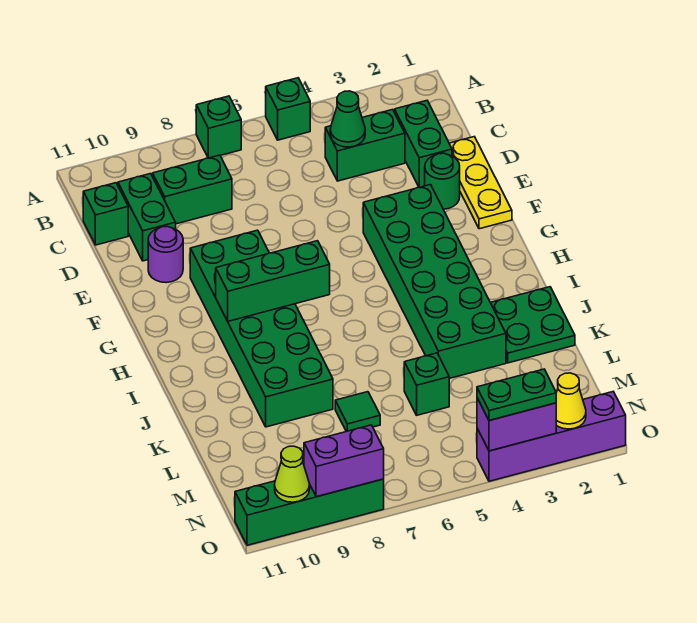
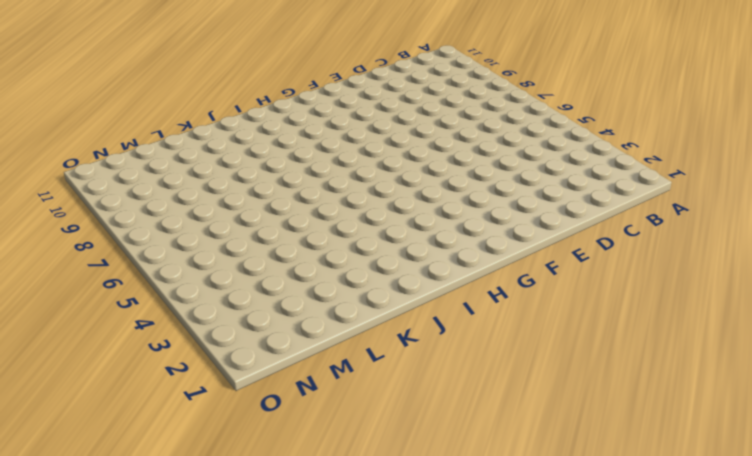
none -> green 1x1 brick [266,78,310,140]
none -> green 1x1 brick [196,96,241,158]
none -> green 1x2 brick [395,101,452,187]

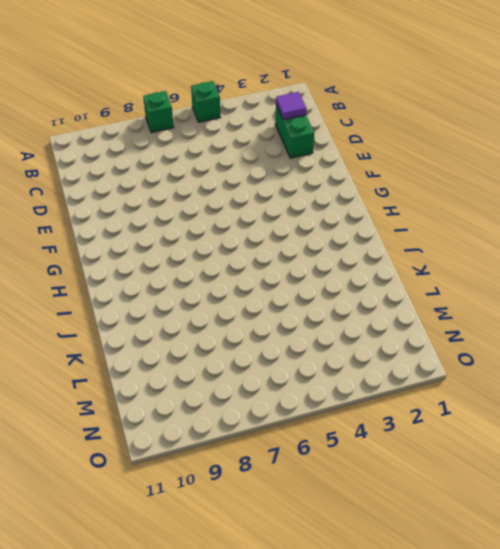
purple 1x1 tile [276,92,307,120] -> none
none -> green 1x2 brick [325,110,405,181]
none -> green 1x2 brick [153,155,232,224]
none -> green 1x2 brick [118,174,176,261]

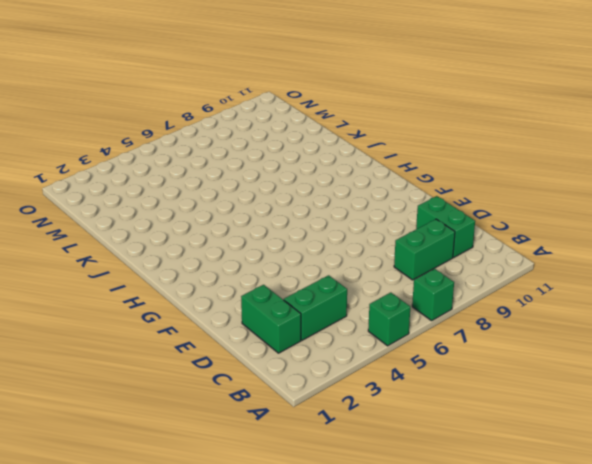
none -> green 1x1 brick [83,183,128,245]
none -> yellow 1x3 plate [449,137,512,229]
none -> green 1x1 round brick [425,153,460,209]

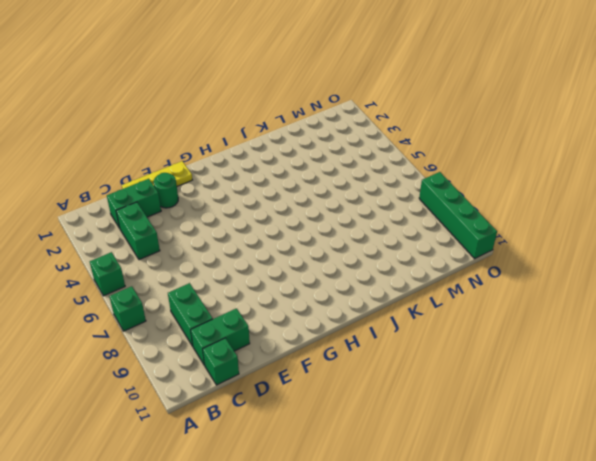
none -> purple 1x1 round brick [148,226,183,283]
none -> green 2x6 brick [363,185,506,378]
none -> green 2x6 brick [190,230,333,427]

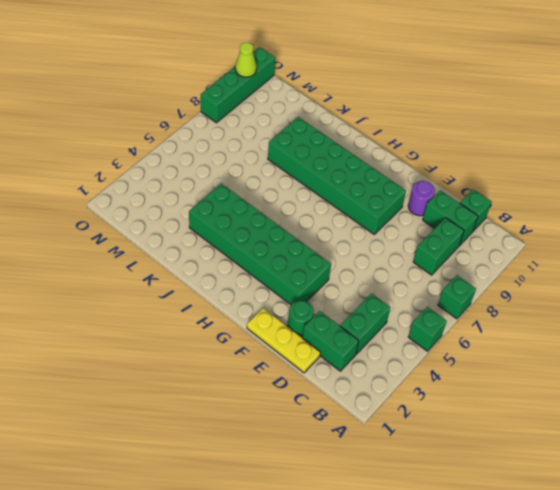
none -> green 2x2 plate [491,287,575,363]
none -> green 1x1 brick [404,353,449,415]
none -> green 1x1 tile [335,392,380,432]

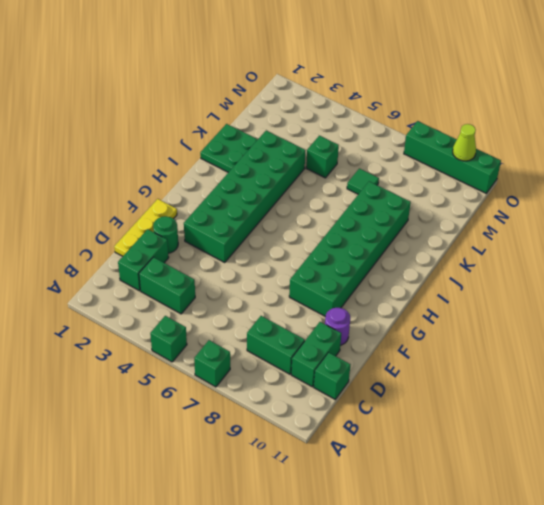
none -> purple 1x4 brick [477,392,626,481]
none -> green 1x1 cone [330,91,365,147]
none -> green 1x3 brick [216,241,330,321]

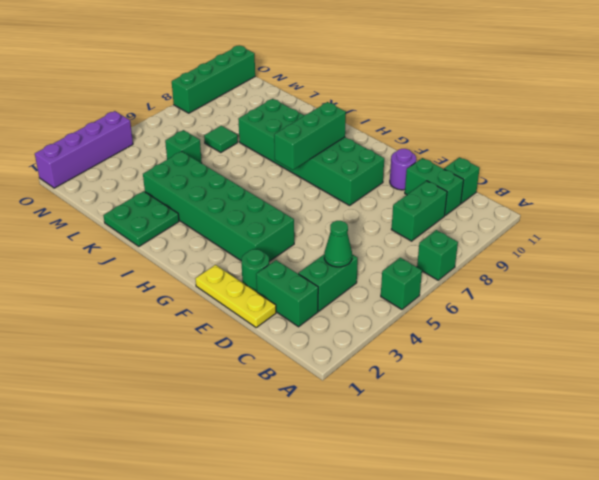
none -> yellow 1x1 cone [556,373,586,429]
none -> purple 1x2 brick [477,398,556,451]
none -> purple 1x2 brick [304,425,384,497]

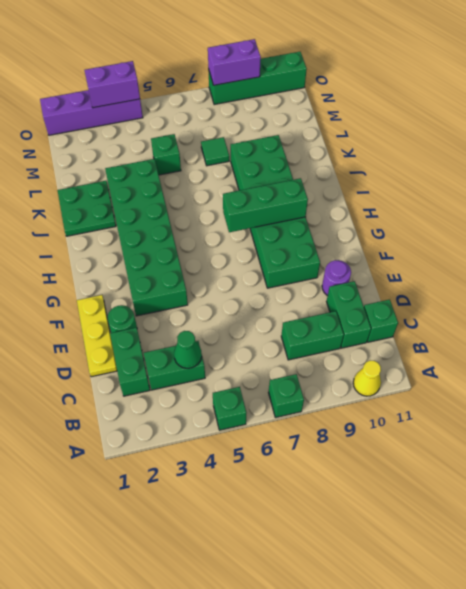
yellow 1x1 cone [353,360,381,396] -> yellow 1x1 cone moved to [556,373,586,429]
none -> lime 1x1 cone [275,446,310,502]
none -> green 1x2 plate [477,369,556,421]

